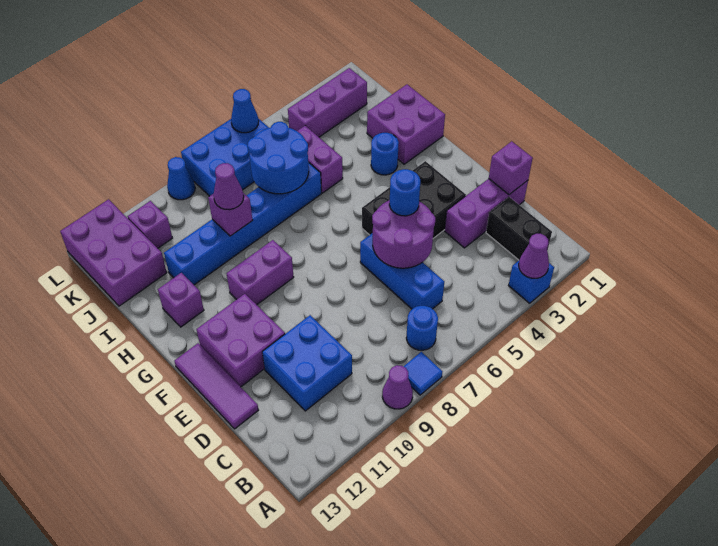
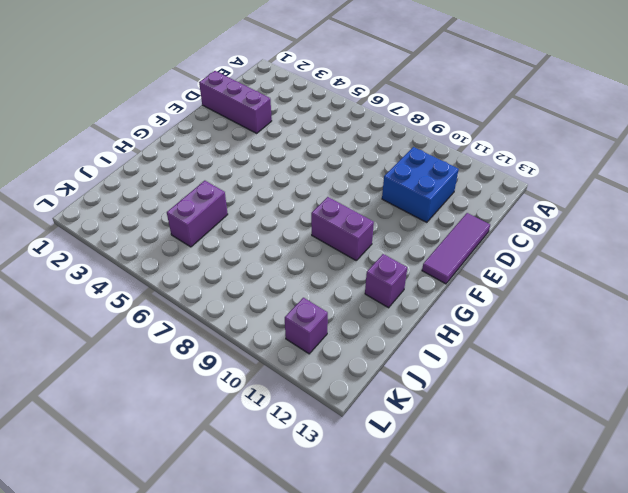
none -> blue 1x1 brick [509,261,554,303]
none -> blue 1x1 tile [403,352,442,395]
none -> purple 1x1 cone [382,365,413,409]
none -> black 1x2 brick [486,197,552,260]

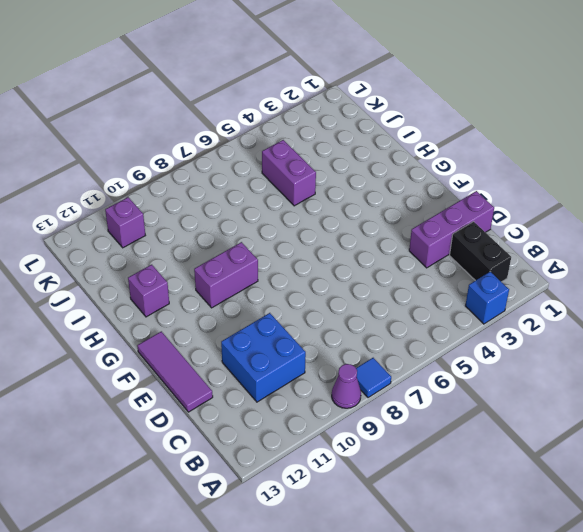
none -> blue 1x1 round brick [406,306,438,350]
none -> blue 1x3 brick [360,233,444,309]
none -> black 2x3 brick [362,161,466,238]
none -> purple 2x2 brick [197,294,285,387]

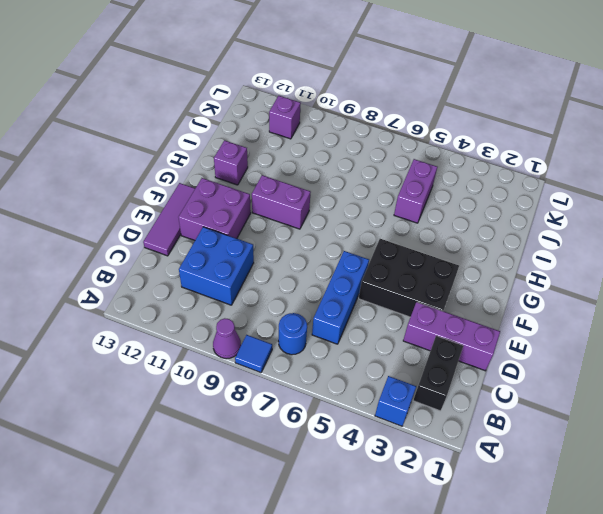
none -> purple 2x2 brick [367,84,445,164]
none -> blue 1x1 round brick [371,133,399,175]
none -> blue 1x6 brick [164,162,321,285]
none -> purple 2x3 brick [60,199,167,306]

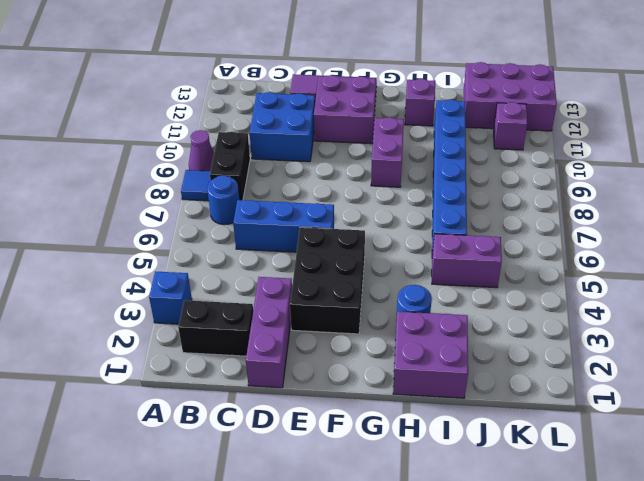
black 1x2 brick [210,132,250,200] -> none
none -> purple 1x3 brick [288,68,367,137]
none -> blue 2x3 brick [181,118,269,196]
none -> blue 1x1 cone [167,157,195,200]
none -> purple 1x1 cone [519,234,549,278]

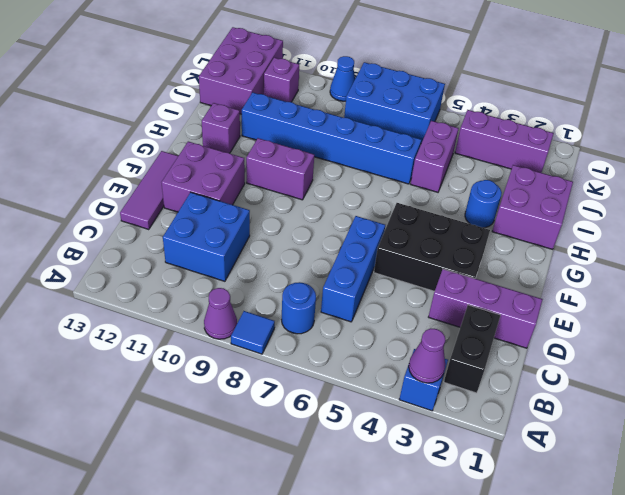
none -> purple 1x1 brick [489,141,533,195]
none -> purple 2x2 round brick [372,200,435,268]
none -> blue 2x2 round brick [248,122,309,194]
none -> purple 1x1 brick [208,193,253,236]

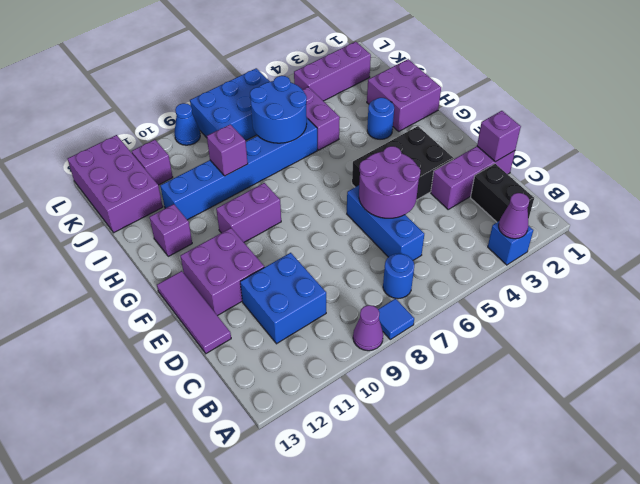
none -> blue 1x1 cone [231,89,259,133]
none -> blue 1x1 round brick [389,169,420,216]
none -> purple 1x1 cone [214,163,244,210]

